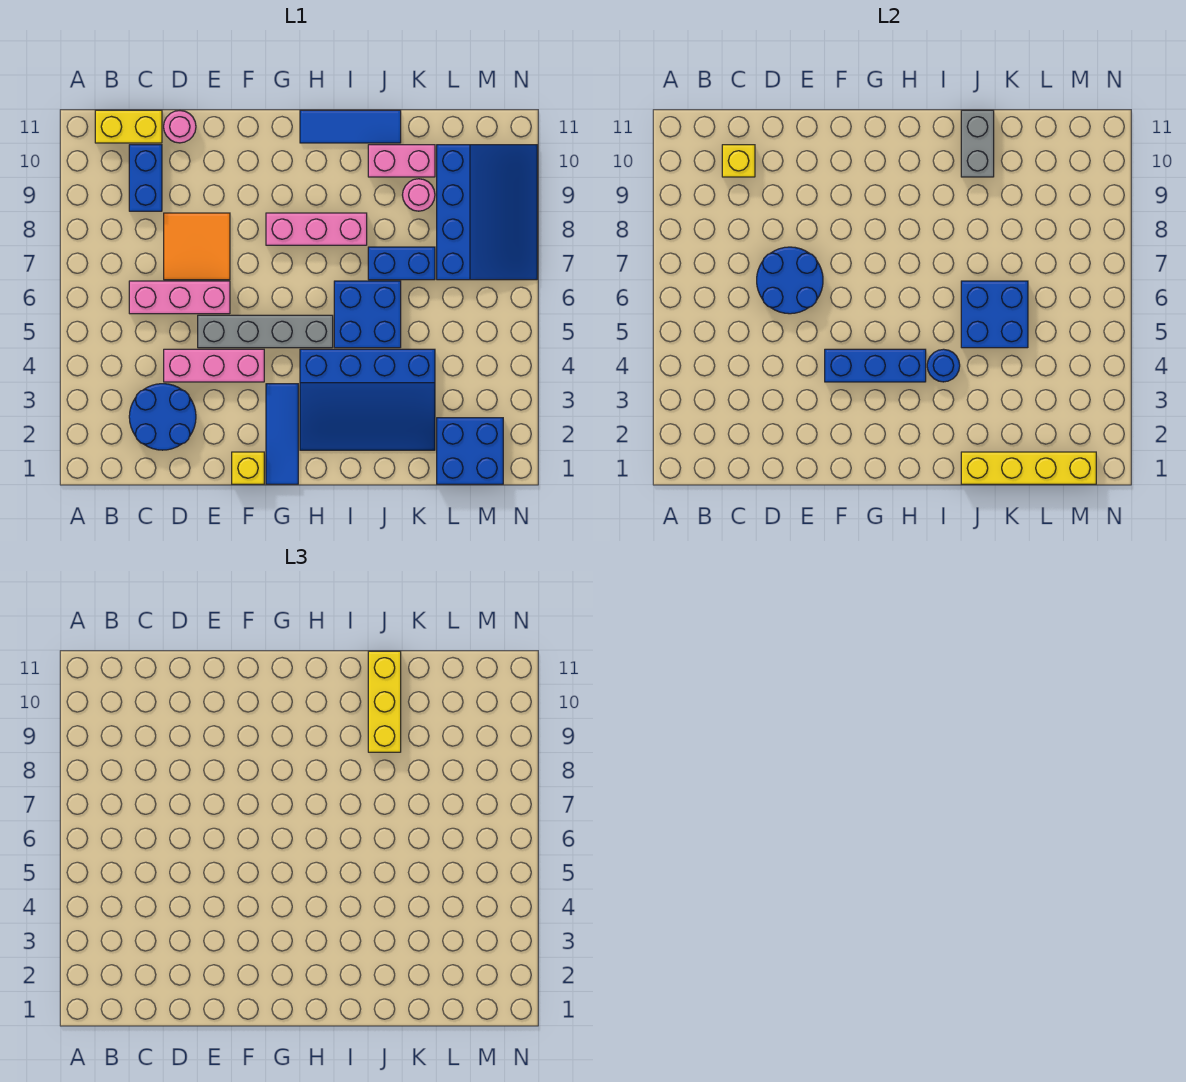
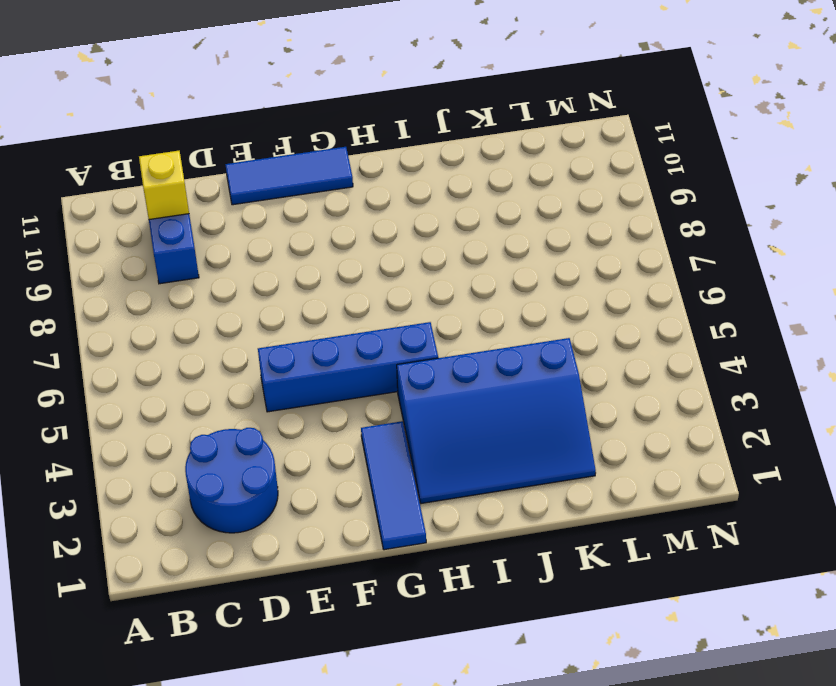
blue 1x4 brick [258,322,438,412] -> grey 1x4 brick [198,315,333,348]
blue 1x3 tile [225,147,353,205] -> blue 1x3 tile moved to [300,110,401,143]
none -> yellow 1x2 brick [95,110,162,143]
none -> pink 1x3 brick [129,281,230,314]
none -> pink 1x3 brick [164,349,264,382]

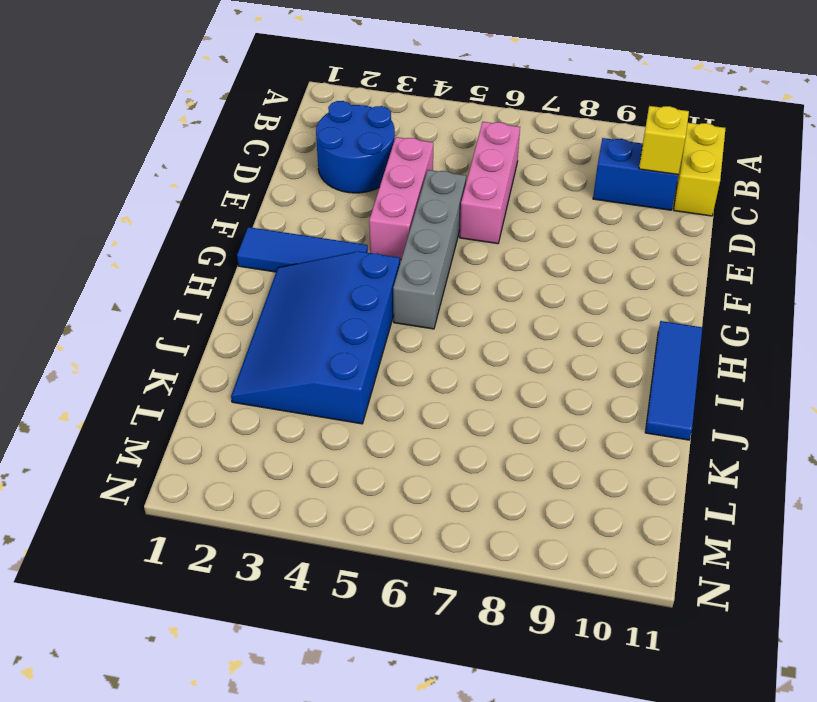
none -> orange 2x2 tile [164,213,230,280]
none -> pink 1x1 round brick [164,111,196,143]
none -> yellow 1x1 brick [232,452,264,484]

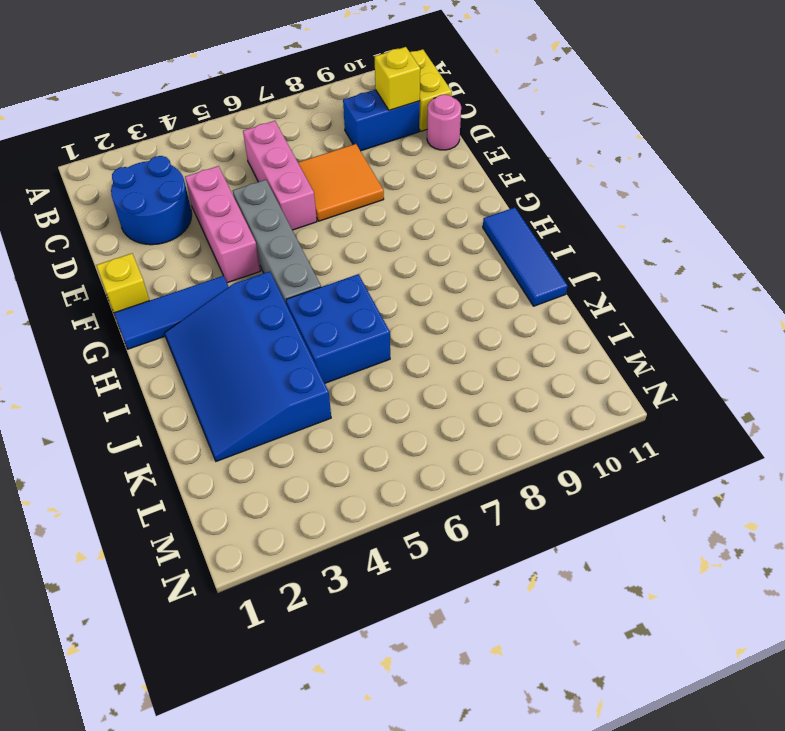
none -> pink 1x3 brick [266,213,367,245]
none -> blue 1x2 brick [368,247,435,280]
none -> pink 1x2 brick [368,145,435,177]

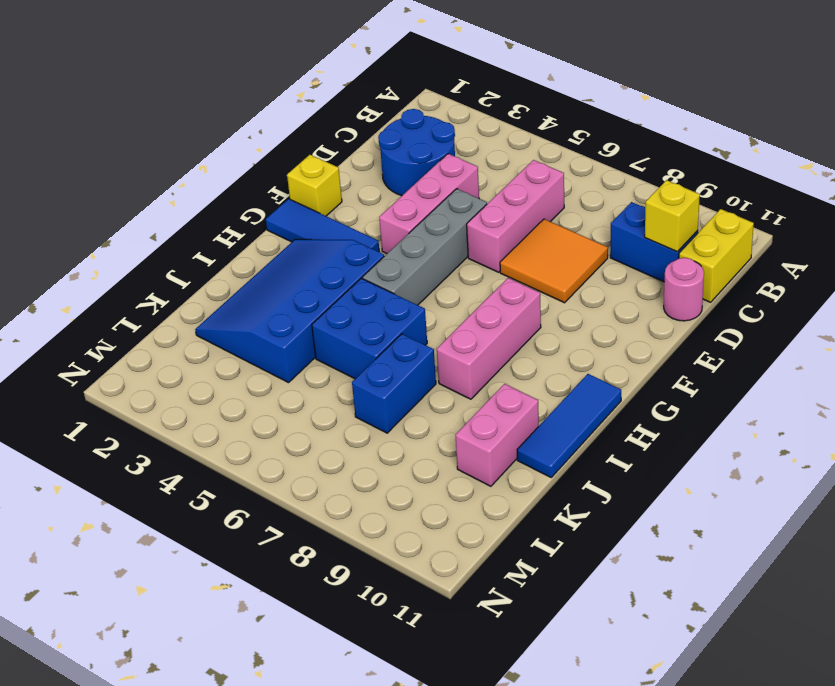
none -> pink 1x1 round brick [403,179,435,211]
none -> blue 2x2 brick [437,418,503,484]
none -> blue 3x4 slope [437,145,537,280]

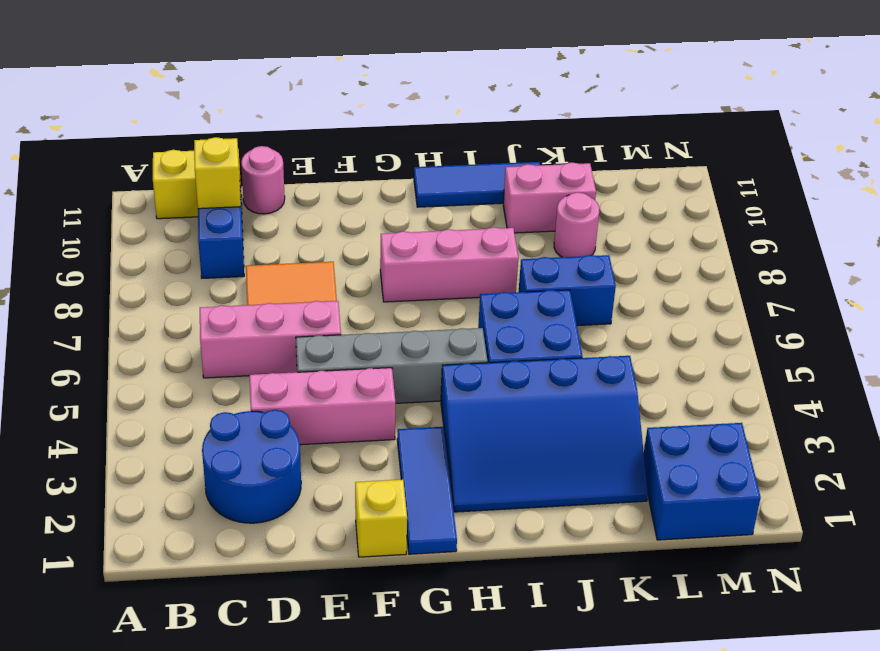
none -> blue 3x4 slope [437,145,537,280]
none -> blue 2x2 round brick [757,247,823,314]
none -> blue 1x3 brick [825,349,926,382]

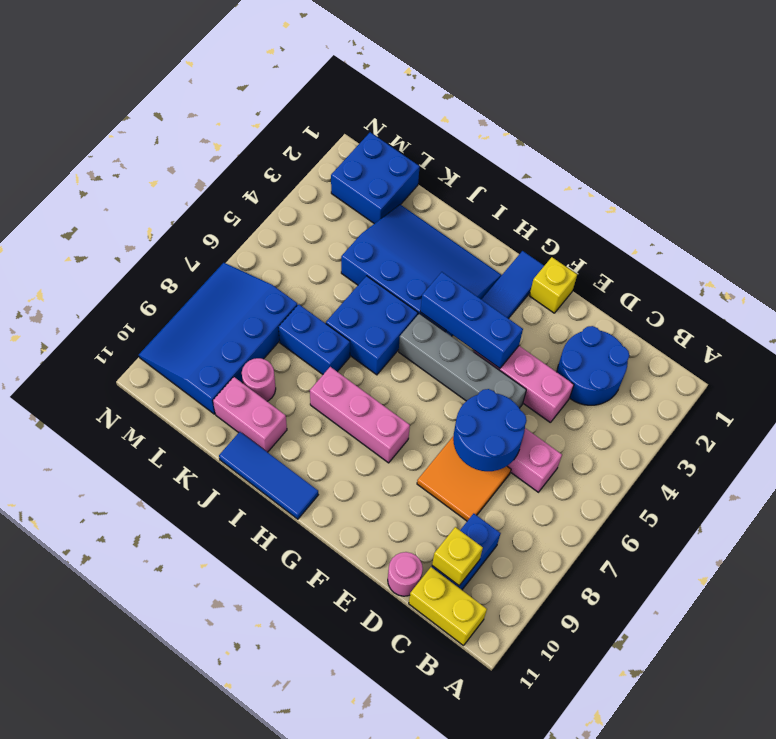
none -> blue 1x1 round brick [927,349,960,382]
none -> yellow 1x4 brick [961,452,1096,484]
none -> blue 2x2 brick [961,281,1028,348]

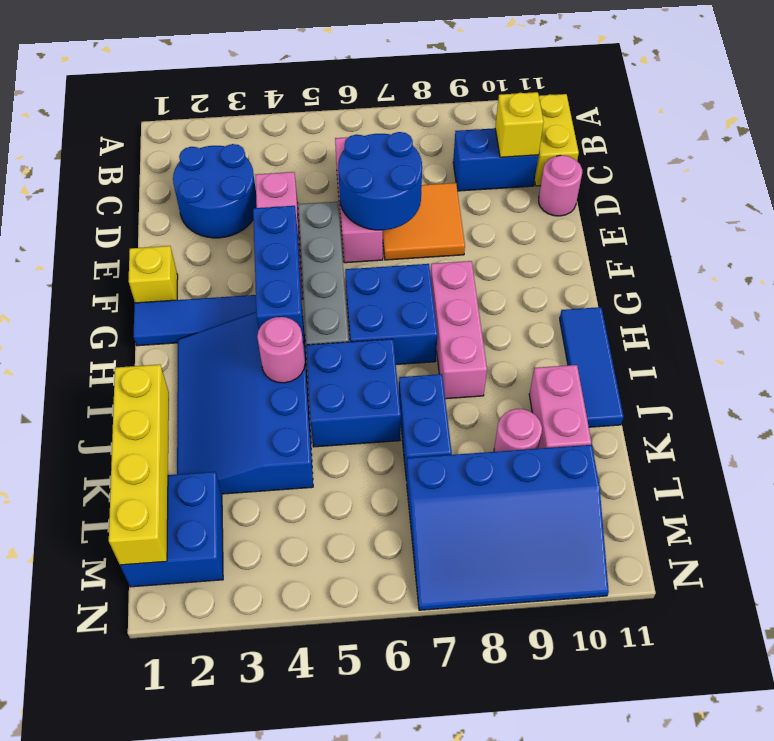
blue 2x2 brick [345,264,437,364] -> blue 2x2 brick moved to [961,281,1028,348]
pink 1x1 round brick [257,317,305,383] -> blue 1x1 round brick [927,349,960,382]
none -> grey 1x2 brick [961,110,994,177]
none -> yellow 1x3 brick [368,651,401,752]

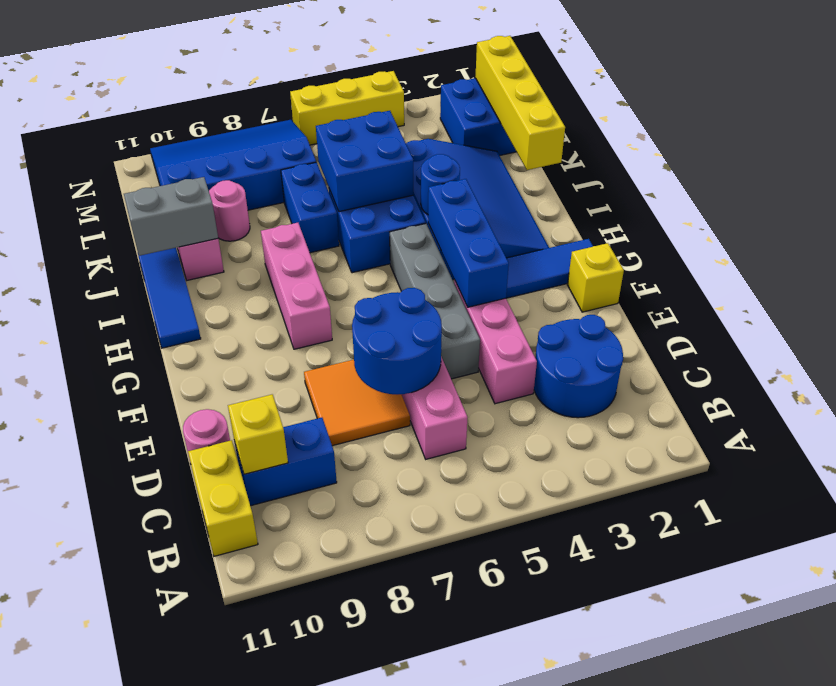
yellow 1x3 brick [290,71,404,145] -> yellow 1x3 brick moved to [368,651,401,752]

